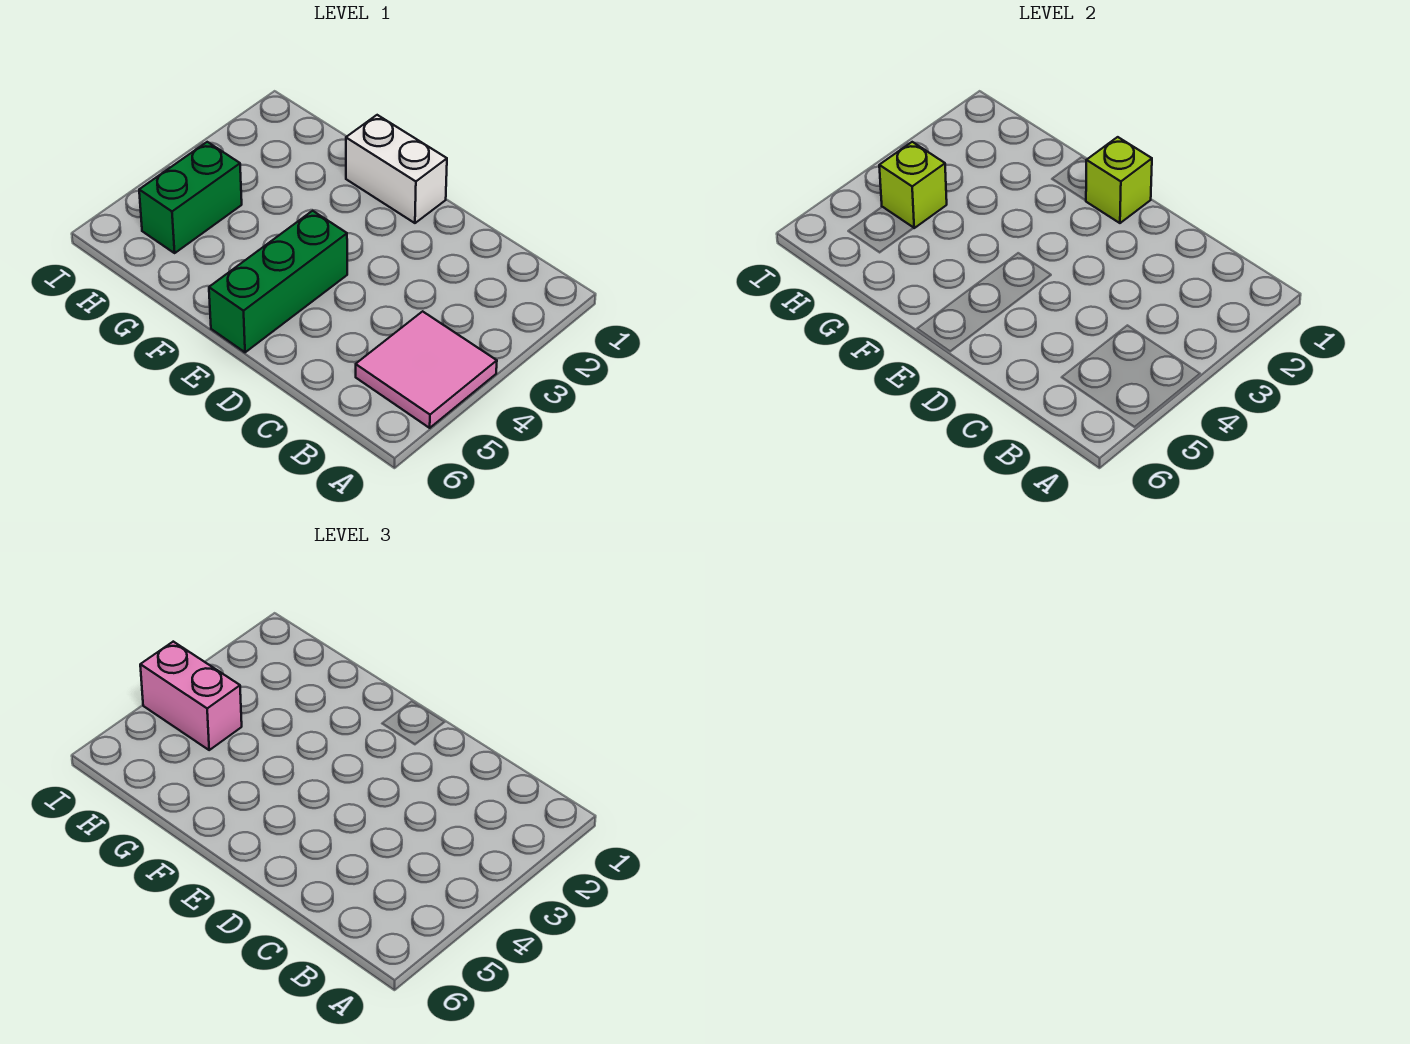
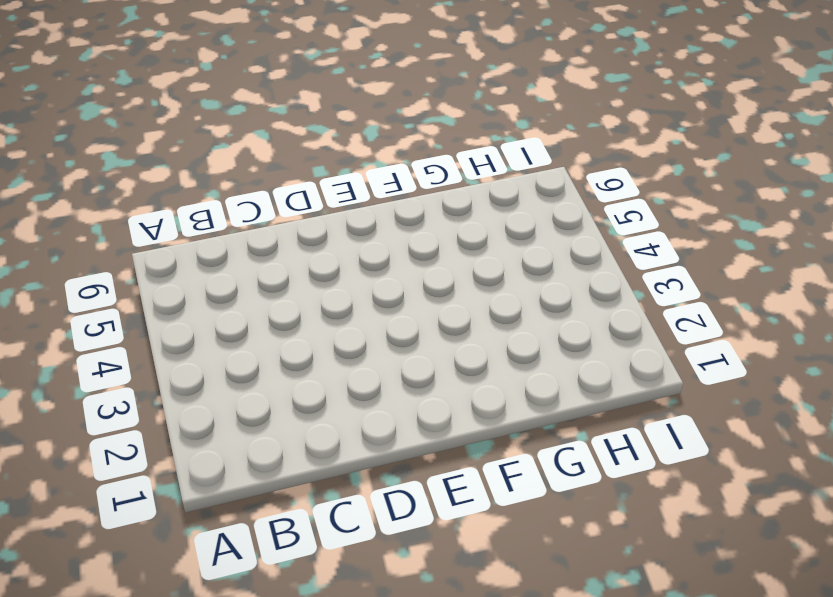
none -> pink 2x2 tile [356,311,497,428]
none -> white 1x2 brick [346,115,447,223]

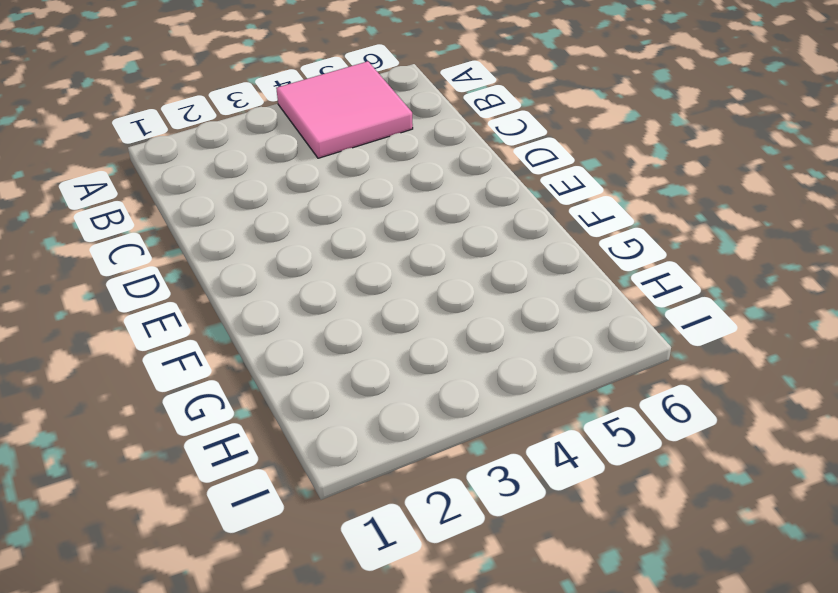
none -> white 1x2 brick [346,115,447,223]
none -> green 1x3 brick [209,211,347,352]

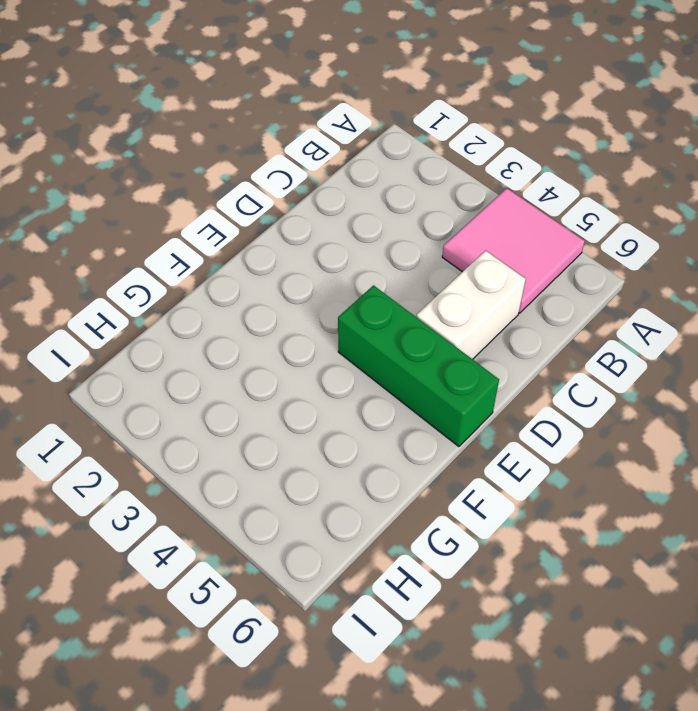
white 1x2 brick [416,251,526,359] -> white 1x2 brick moved to [346,115,447,223]
none -> green 1x2 brick [139,142,242,253]
none -> lime 1x1 brick [1086,137,1152,223]

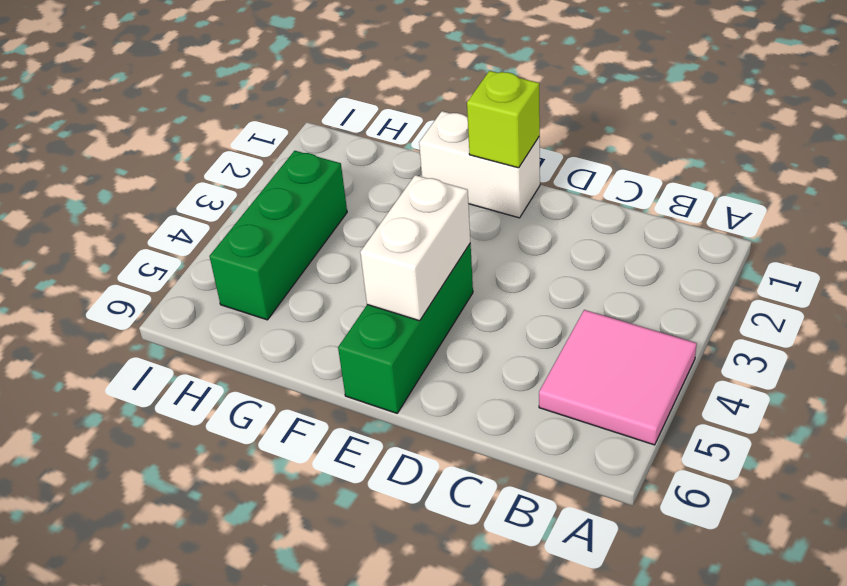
white 1x2 brick [360,175,470,321] -> none
green 1x3 brick [210,151,347,320] -> green 1x2 brick [139,142,242,253]
none -> lime 1x1 brick [879,142,947,228]
none -> pink 1x2 brick [140,642,242,750]

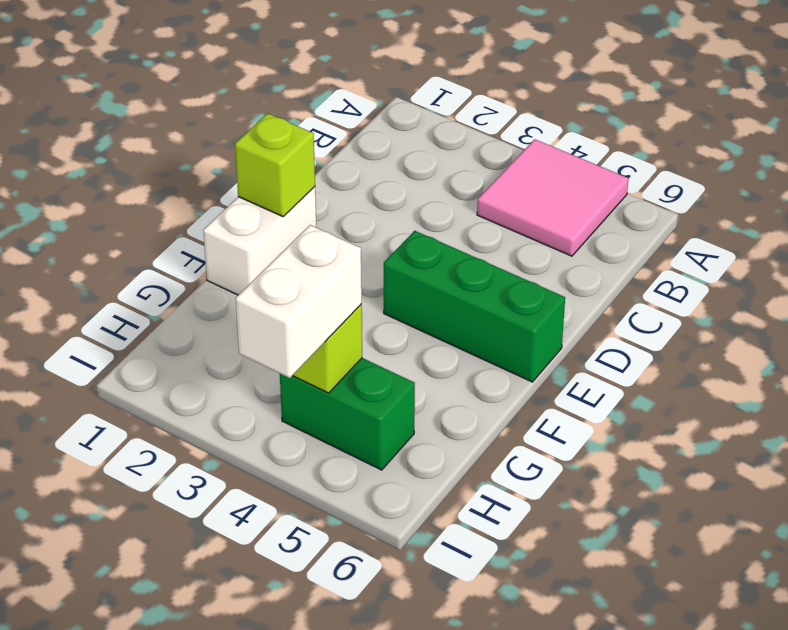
white 1x2 brick [236,225,362,378] -> pink 1x2 brick [140,642,242,750]

